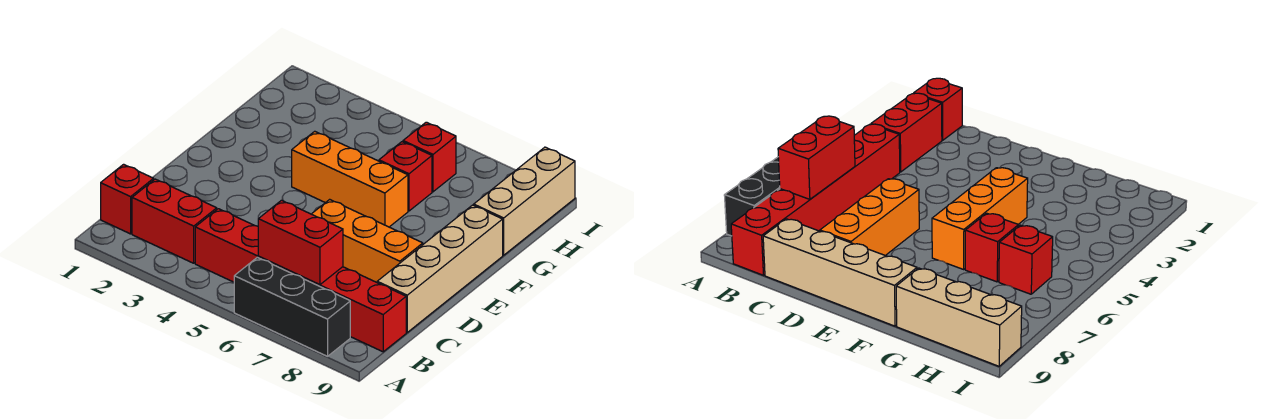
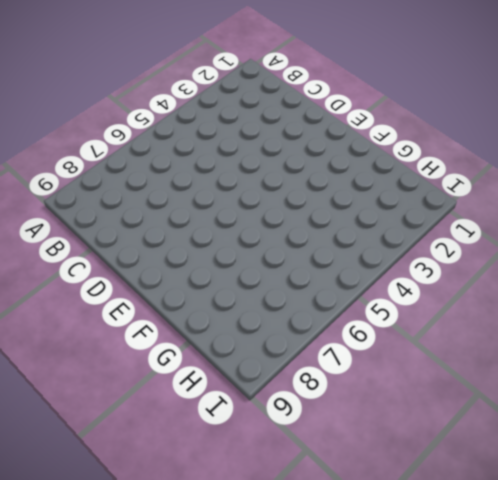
none -> black 1x3 brick [234,257,350,356]
none -> red 1x1 brick [101,164,154,234]

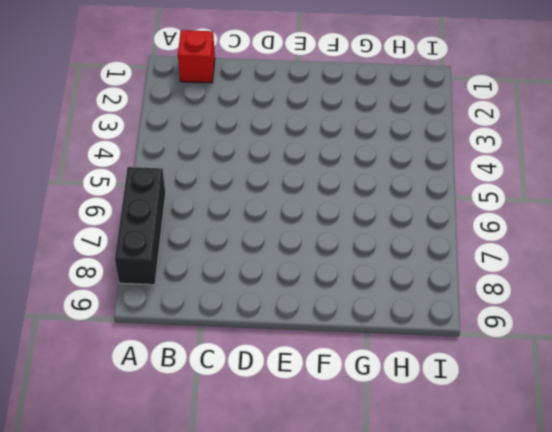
none -> red 1x2 brick [132,179,217,263]
none -> red 1x6 brick [195,209,406,352]

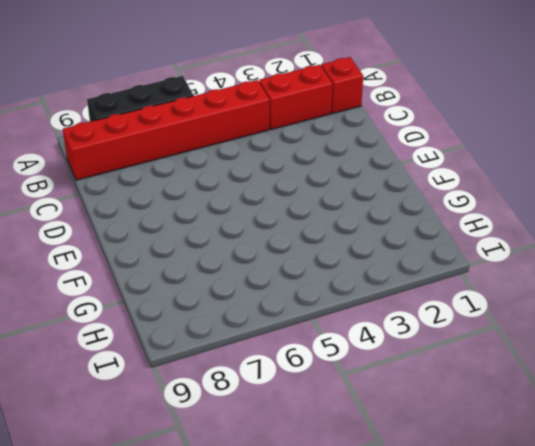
none -> tan 1x4 brick [377,205,503,332]
none -> orange 1x3 brick [312,199,423,282]

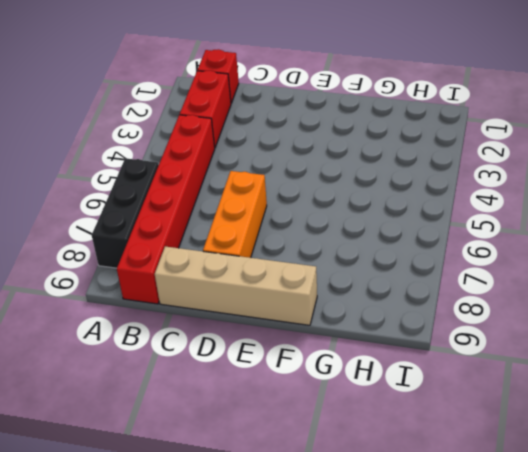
none -> orange 1x3 brick [292,131,408,227]
none -> red 1x1 brick [379,142,432,211]

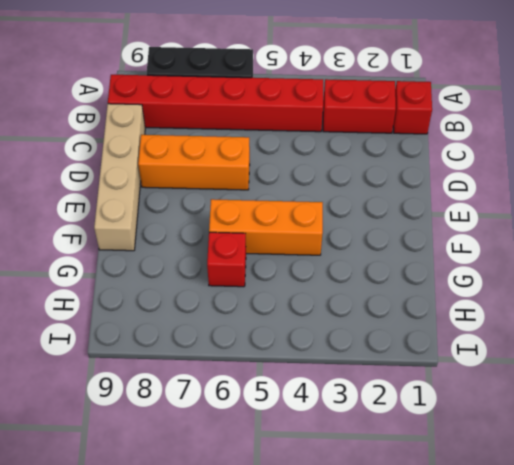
none -> tan 1x3 brick [474,147,575,255]
none -> red 1x1 brick [403,122,456,192]

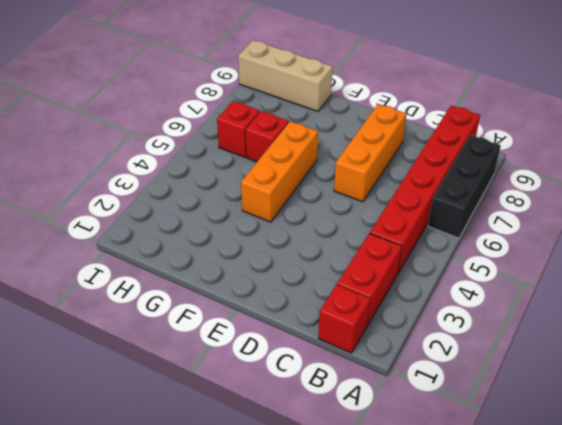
none -> tan 1x4 brick [377,205,503,332]
none -> red 1x2 brick [258,200,343,285]

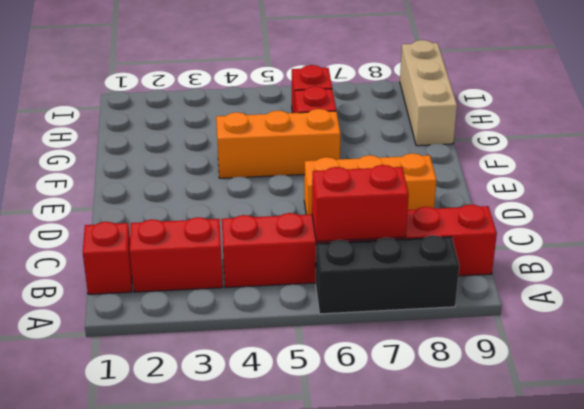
none -> tan 1x4 brick [377,205,503,332]

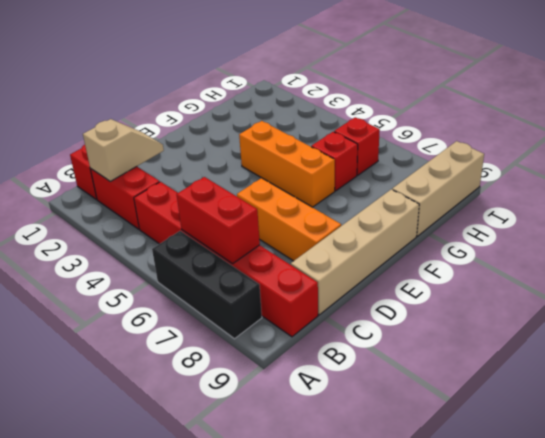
tan 1x2 slope [83,119,164,181] -> none

